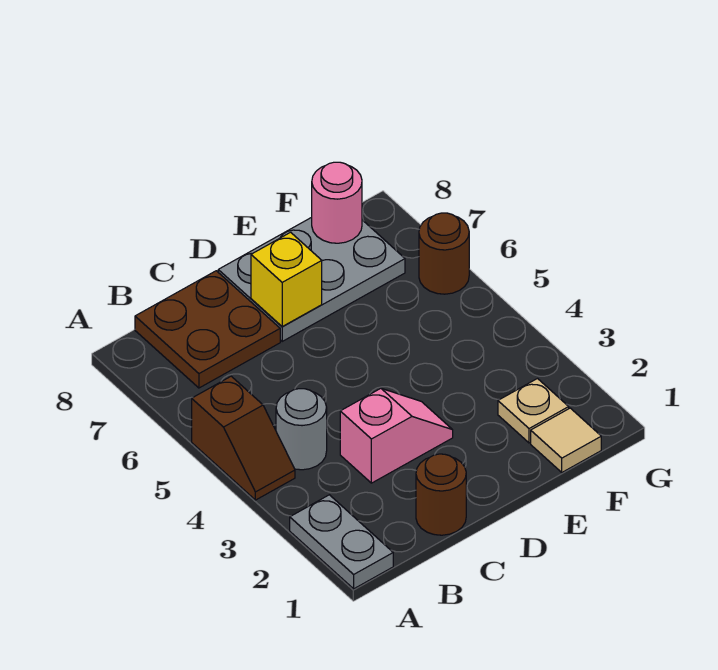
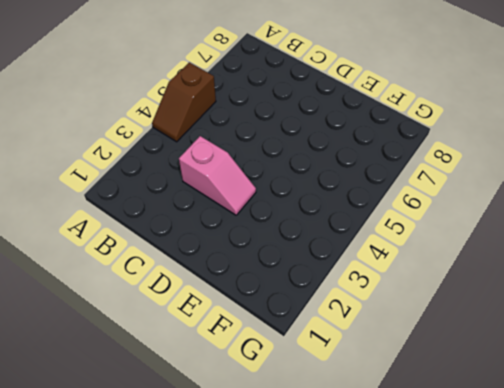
none -> grey 1x2 plate [290,495,393,589]
none -> grey 1x1 round brick [276,389,327,470]
none -> brown 2x2 plate [135,271,280,388]

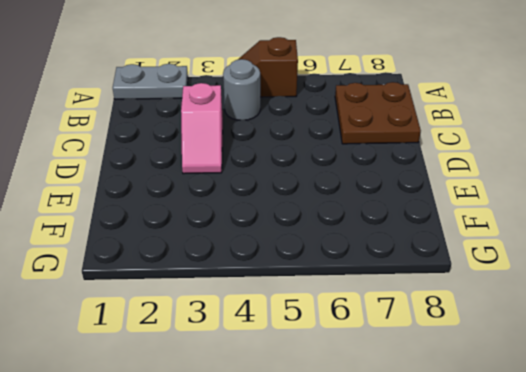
none -> brown 1x1 round brick [416,454,466,535]
none -> grey 2x3 plate [218,217,405,341]
none -> tan 1x1 tile [531,408,601,472]

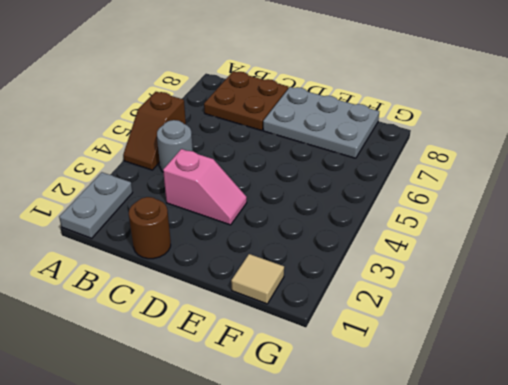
none -> tan 1x1 plate [498,379,569,443]
none -> brown 1x1 round brick [419,213,469,294]
none -> yellow 1x1 brick [251,232,322,326]

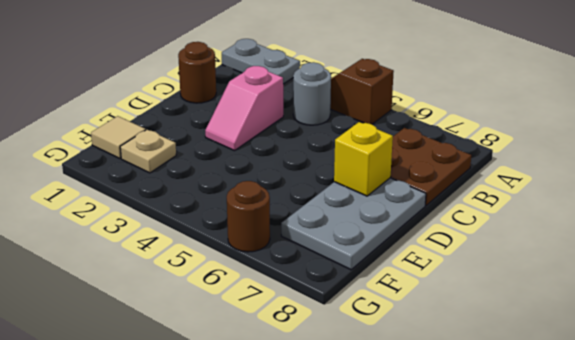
none -> pink 1x1 round brick [312,162,362,243]

